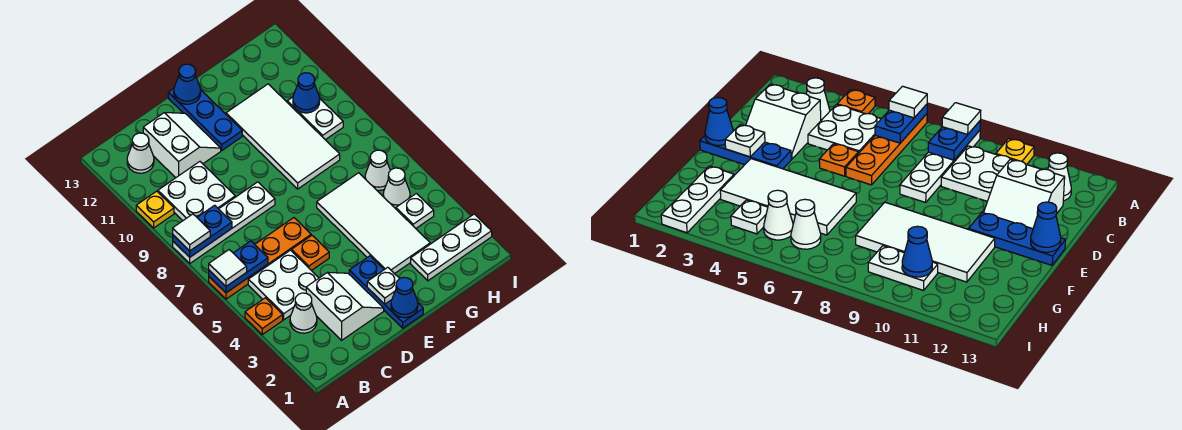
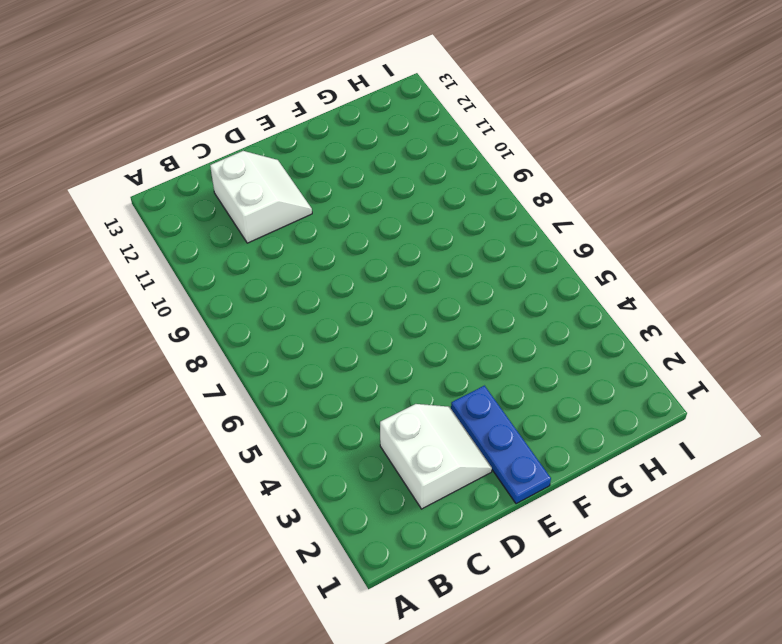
none -> orange 1x1 plate [245,298,283,335]
none -> orange 1x4 plate [209,218,311,299]
none -> white 1x4 plate [173,182,275,263]

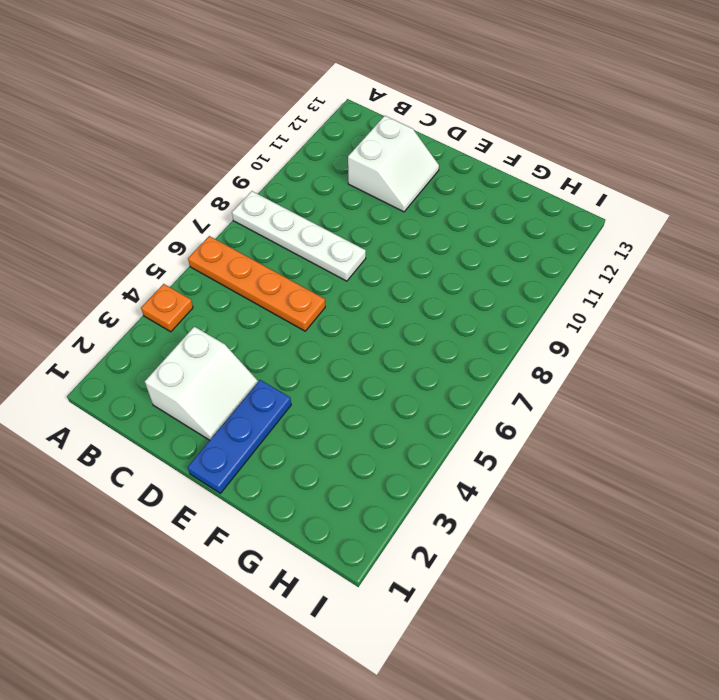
none -> yellow 1x1 plate [136,191,174,228]
none -> white 1x1 cone [290,293,317,333]
none -> white 2x2 plate [248,250,319,320]

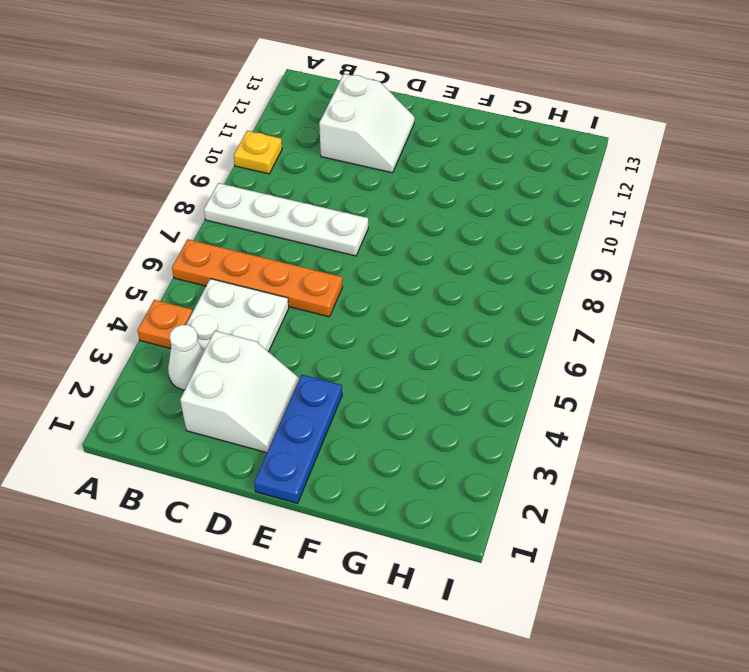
none -> white 2x2 plate [158,162,235,221]
none -> white 1x1 cone [127,133,154,173]
none -> orange 1x1 plate [292,235,329,271]

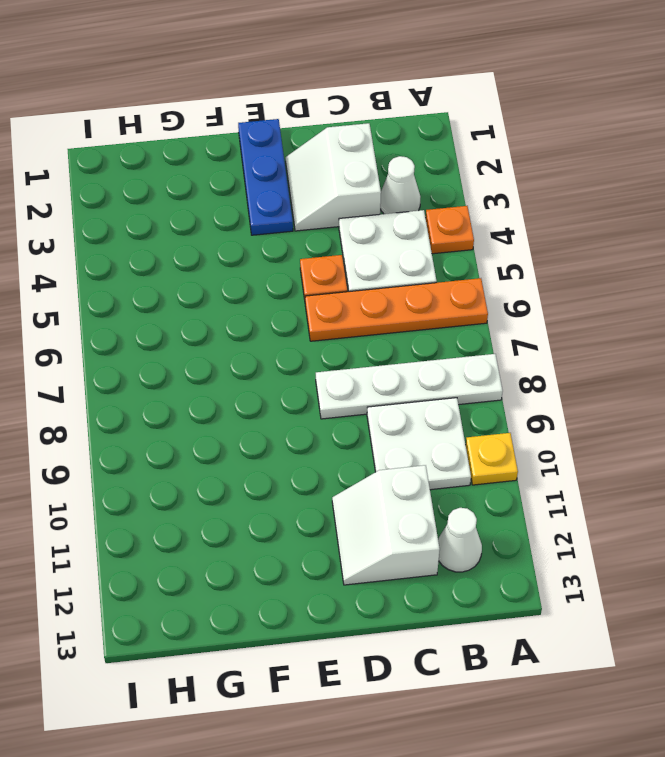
none -> blue 1x3 plate [168,89,242,150]
none -> white 2x4 tile [317,173,430,274]
none -> white 2x4 tile [226,84,340,189]

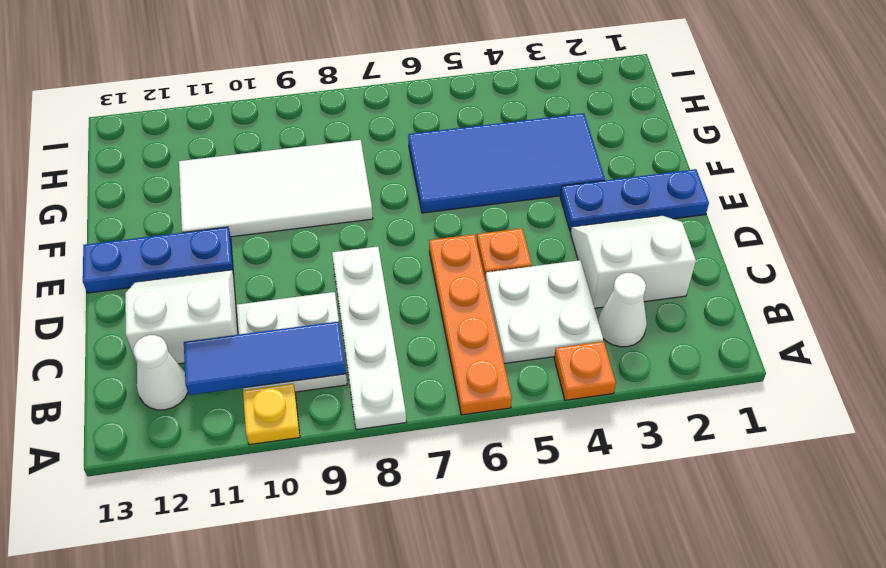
blue 1x3 tile [184,321,346,395] -> none
blue 2x4 tile [408,113,605,213] -> white 2x4 tile [317,173,430,274]
none -> white 1x3 plate [411,214,492,281]
none -> white 1x1 plate [396,193,434,228]
none -> white 1x1 cone [383,168,410,208]

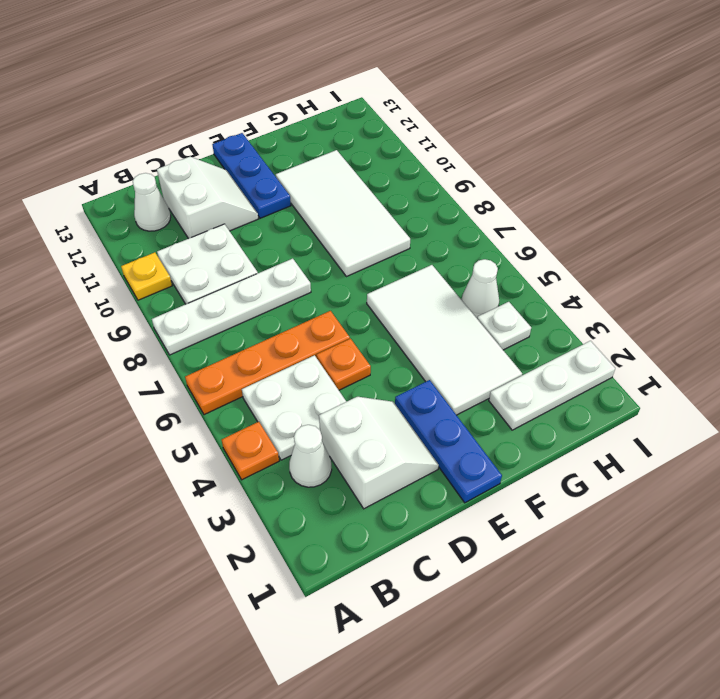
none -> white 1x1 cone [365,150,390,190]
none -> white 1x2 plate [287,97,343,140]
none -> blue 1x2 plate [209,241,268,293]

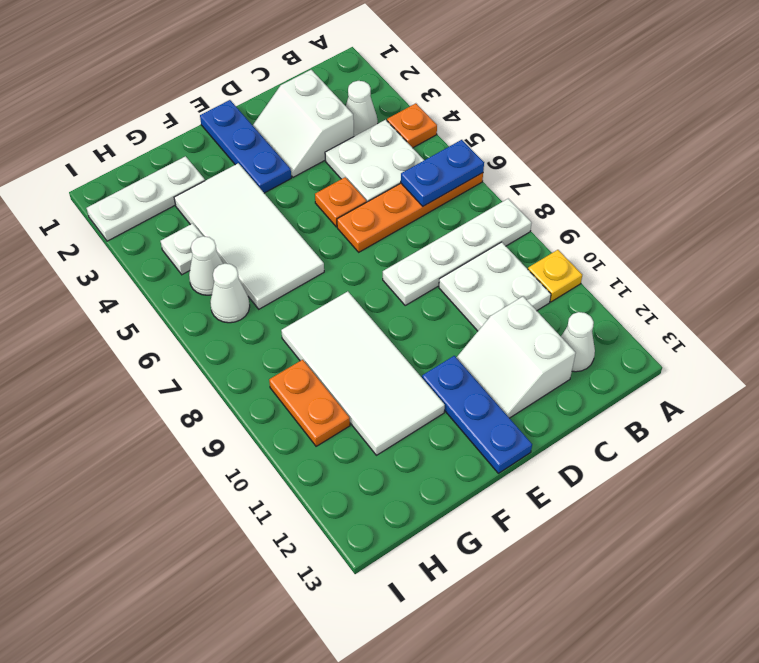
orange 1x2 plate [269,360,350,446] -> white 1x2 plate [287,97,343,140]
none -> blue 1x2 plate [173,205,232,257]
none -> blue 1x1 cone [391,277,418,318]
none -> white 1x1 plate [367,267,400,304]

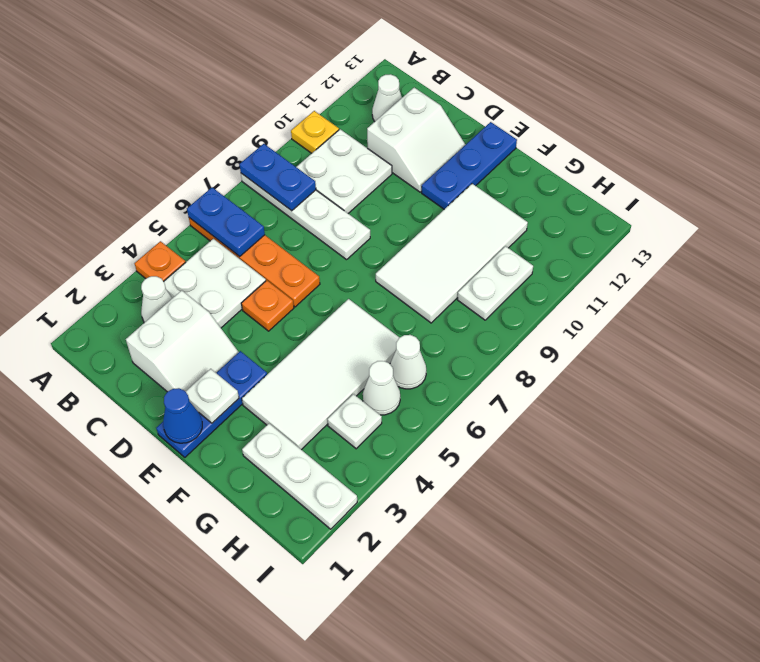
none -> blue 1x1 cone [174,64,201,104]
none -> blue 1x1 cone [293,73,320,113]
none -> white 1x1 tile [209,250,247,286]

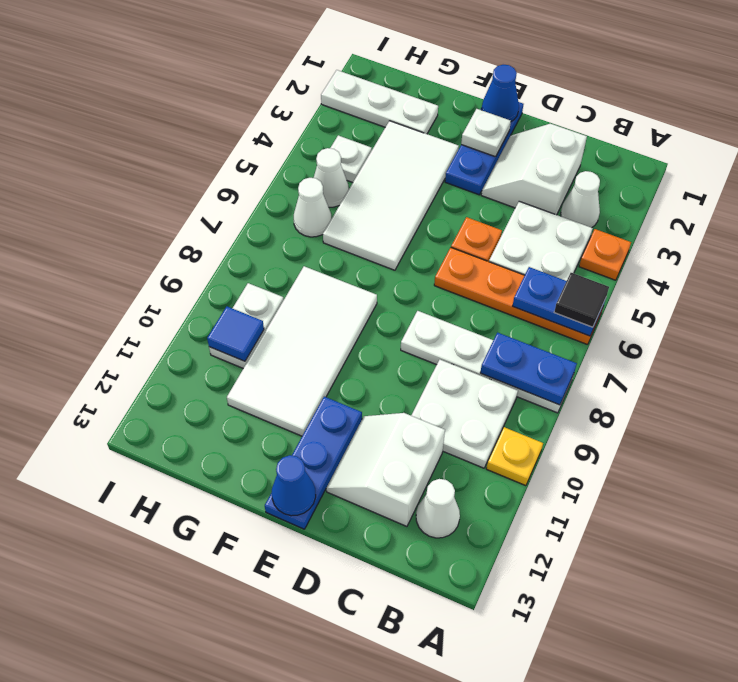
black 1x1 tile [554,273,609,327] -> white 1x1 tile [209,250,247,286]
blue 1x1 tile [207,307,264,361] -> blue 1x1 cone [293,73,320,113]
none -> white 1x1 tile [173,214,210,251]

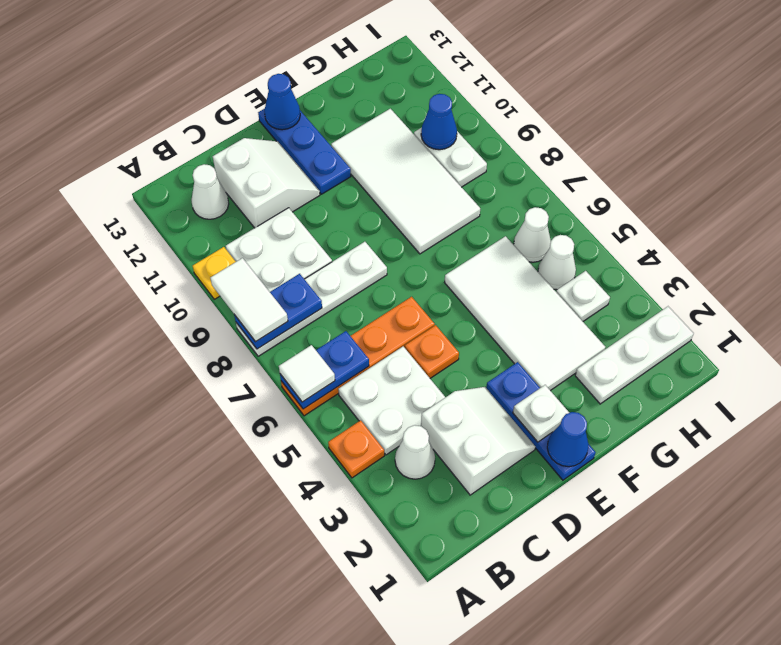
white 1x2 tile [210,258,288,342] -> white 1x1 tile [173,214,210,251]

